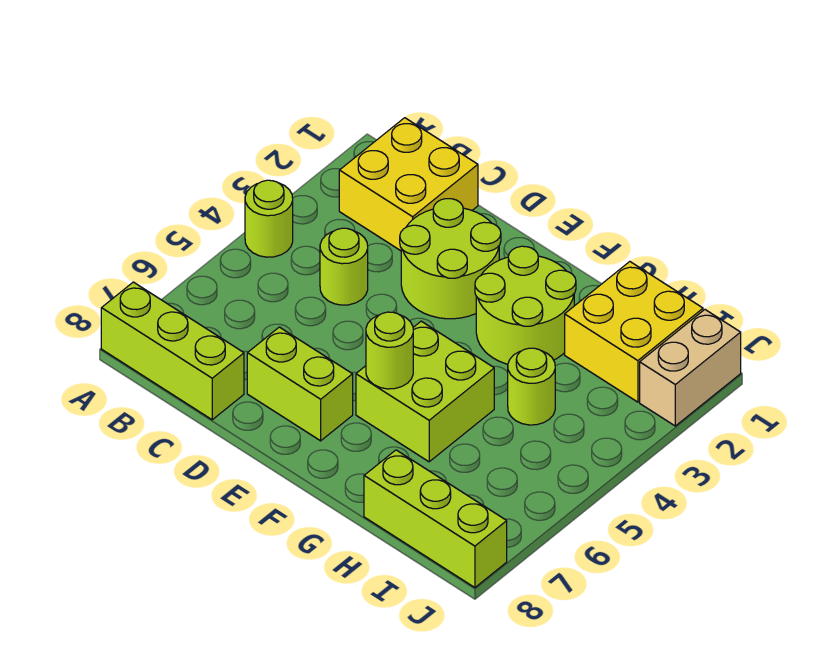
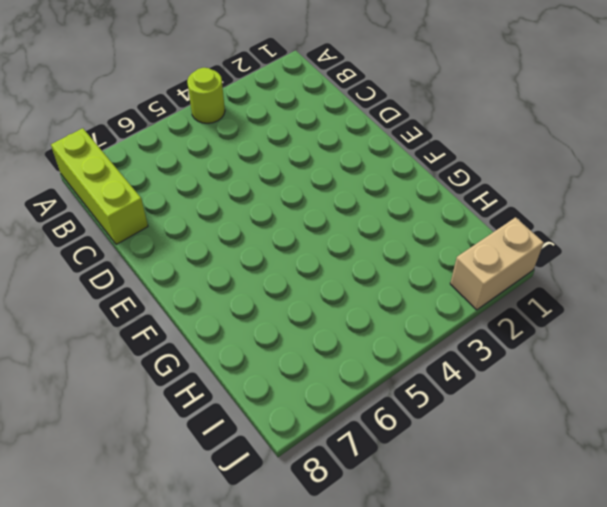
none -> yellow 2x2 brick [339,118,478,251]
none -> lime 1x1 round brick [320,228,368,305]
none -> lime 2x2 round brick [400,199,501,319]

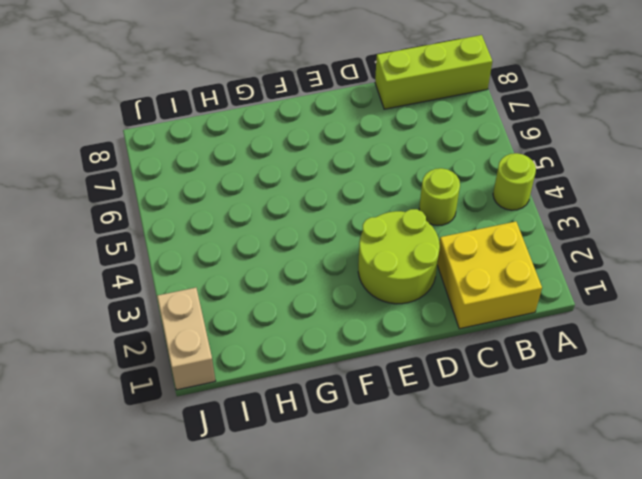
none -> lime 1x2 brick [247,327,353,441]
none -> lime 2x2 round brick [475,246,576,364]
none -> lime 2x2 brick [356,321,494,462]

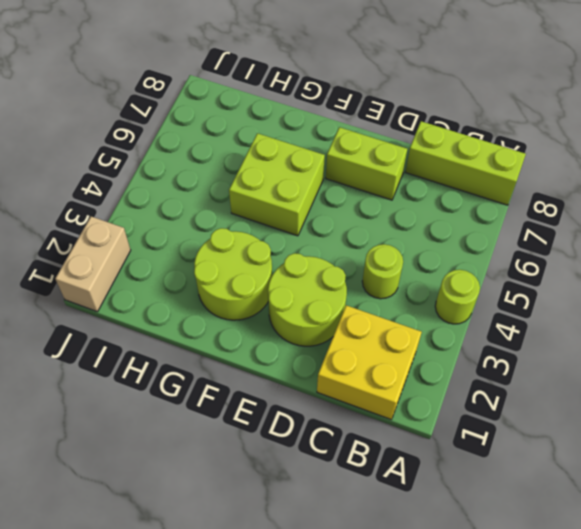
none -> yellow 2x2 brick [565,262,703,402]
none -> lime 1x1 round brick [508,348,555,425]
none -> lime 1x3 brick [364,450,507,588]

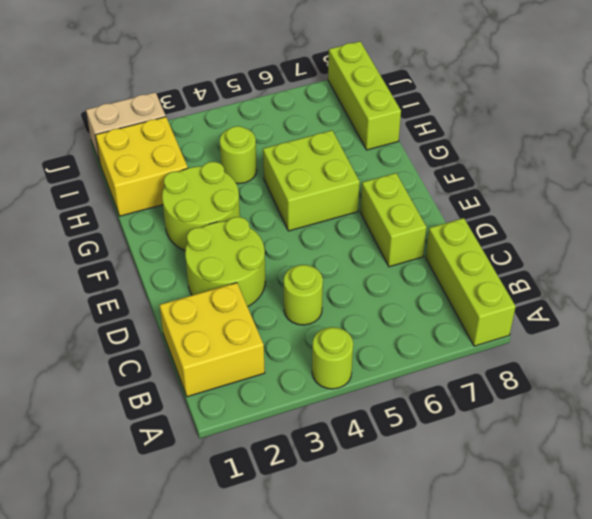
none -> lime 1x1 round brick [366,312,413,389]

